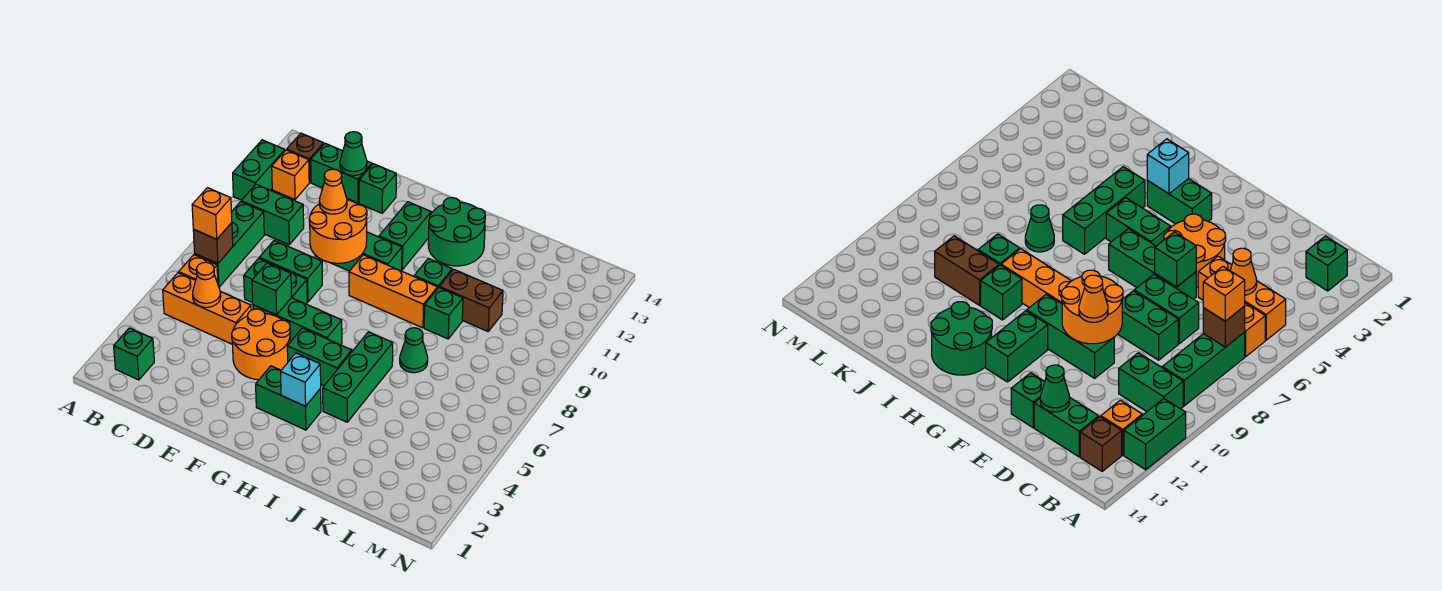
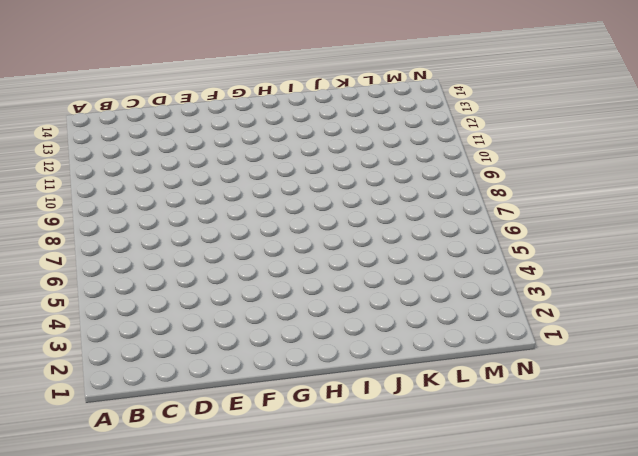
none -> green 1x2 brick [233,140,285,200]
none -> green 1x1 brick [114,328,154,380]
none -> orange 1x3 brick [163,273,251,344]
none -> orange 1x1 brick [179,255,218,283]

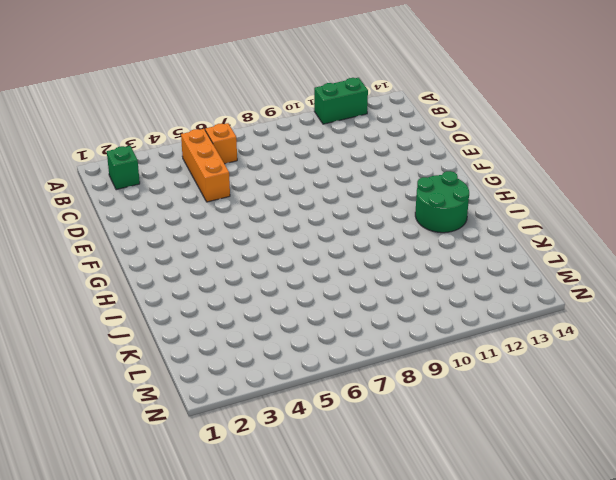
none -> green 1x3 brick [195,202,264,287]
none -> green 1x2 brick [241,184,304,245]
none -> orange 1x1 brick [272,150,309,199]
none -> brown 1x1 brick [287,133,324,182]

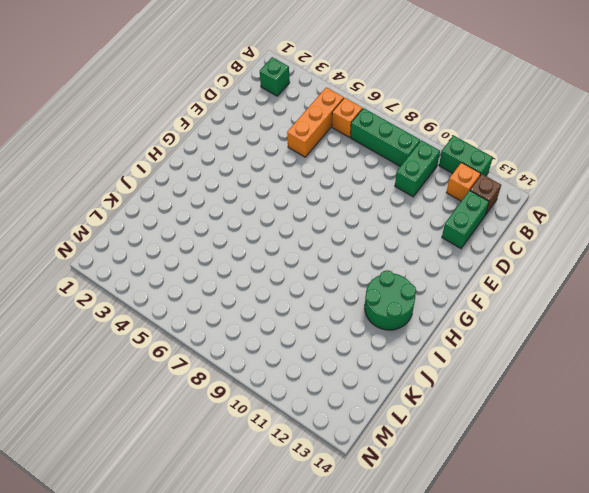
none -> green 1x2 brick [244,258,307,304]
none -> green 1x2 brick [259,241,322,302]
none -> orange 2x2 round brick [232,309,290,380]
none -> green 1x3 brick [253,298,342,345]

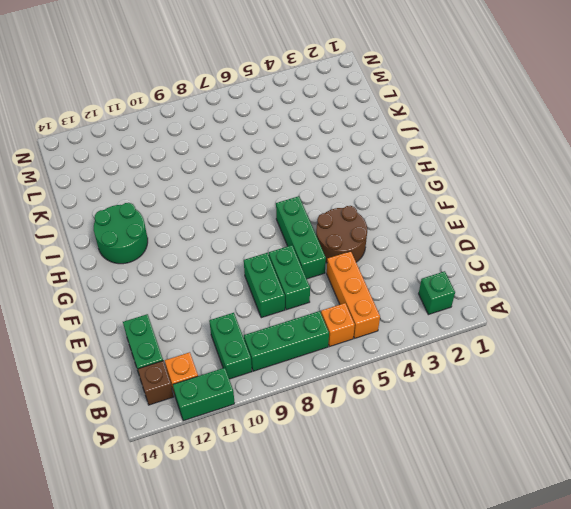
brown 2x2 round brick [316,206,367,263] -> orange 2x2 round brick [232,309,290,380]
none -> green 1x3 brick [315,232,402,271]
none -> green 1x1 brick [359,164,396,213]
none -> green 1x2 brick [256,366,321,430]
none -> green 1x2 brick [287,328,352,386]

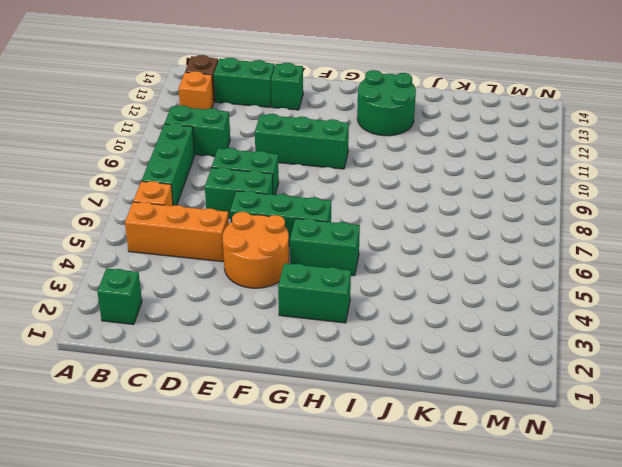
none -> green 1x2 brick [233,140,285,200]
none -> orange 1x3 brick [349,255,438,328]
none -> green 1x2 brick [379,202,431,270]
none -> green 1x3 brick [323,332,393,422]

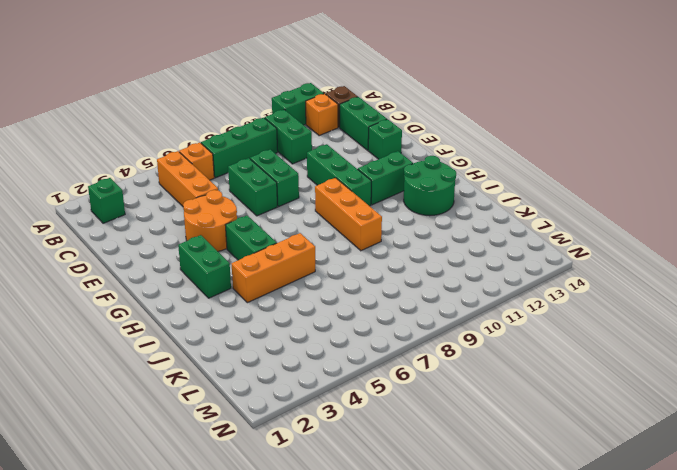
orange 1x3 brick [232,233,315,303] -> green 1x3 brick [323,332,393,422]
none -> green 1x3 brick [253,298,342,345]
none -> green 1x1 brick [414,258,452,288]
none -> green 1x1 cone [400,328,428,373]
none -> green 1x1 brick [424,288,463,339]

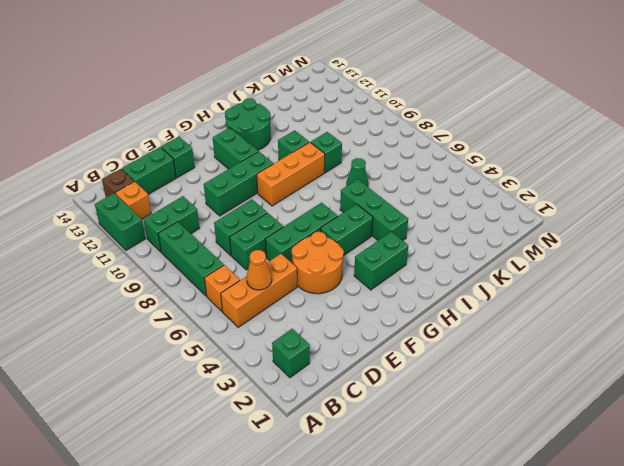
none -> brown 1x2 brick [439,269,503,331]
none -> brown 1x1 brick [193,223,233,264]
none -> green 1x1 cone [340,132,367,176]
none -> green 1x1 brick [252,263,291,315]

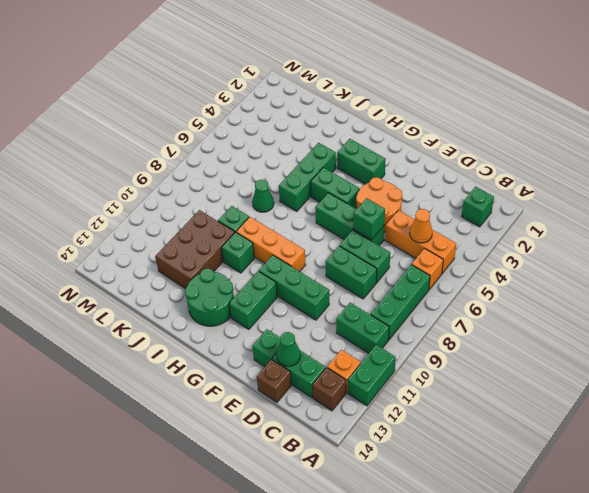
brown 1x1 brick [257,359,291,402] -> brown 1x1 brick moved to [193,223,233,264]
brown 2x3 brick [155,210,235,289] -> brown 1x2 brick [439,269,503,331]
none -> orange 2x2 round brick [309,200,367,263]
none -> cyan 1x1 brick [281,353,321,406]
none -> orange 1x1 brick [192,188,232,239]
none -> orange 1x1 cone [319,169,347,214]

